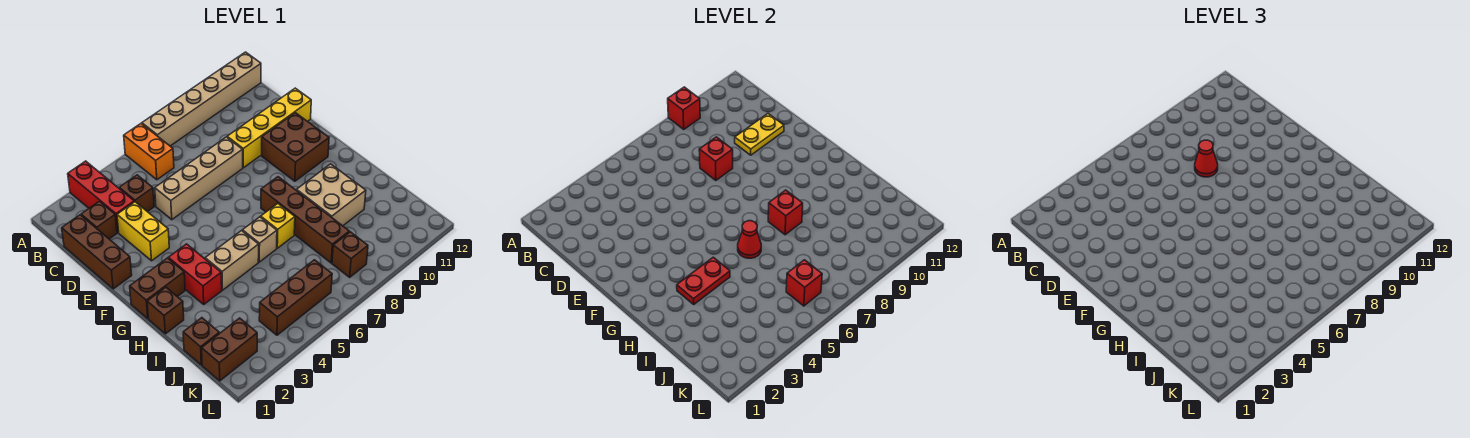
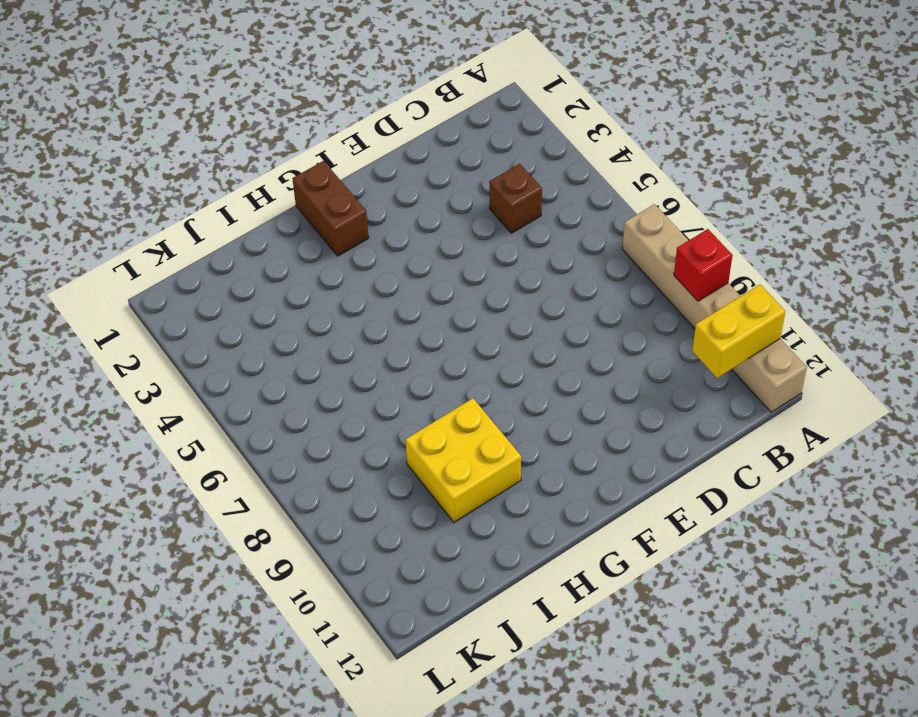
yellow 1x2 brick [692,285,785,378] -> yellow 1x2 brick moved to [117,202,169,261]
yellow 2x2 brick [406,398,521,522] -> tan 2x2 brick [297,164,366,226]
none -> red 1x3 brick [68,161,134,232]
none -> orange 1x2 brick [124,124,174,180]
none -> brown 1x3 brick [62,215,132,289]
none -> brown 1x1 brick [81,201,117,239]

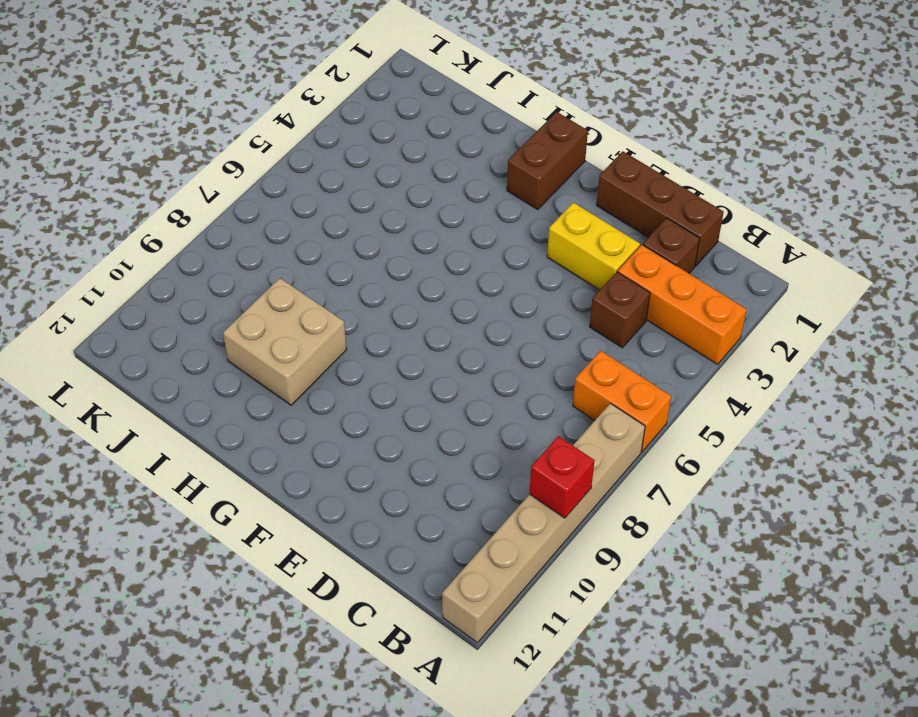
orange 1x3 brick [618,245,747,364] -> red 1x3 brick [68,161,134,232]
none -> tan 1x4 brick [155,137,243,220]
none -> yellow 1x4 brick [227,88,311,168]
none -> brown 2x2 brick [262,113,329,181]
none -> red 1x2 brick [168,244,222,304]

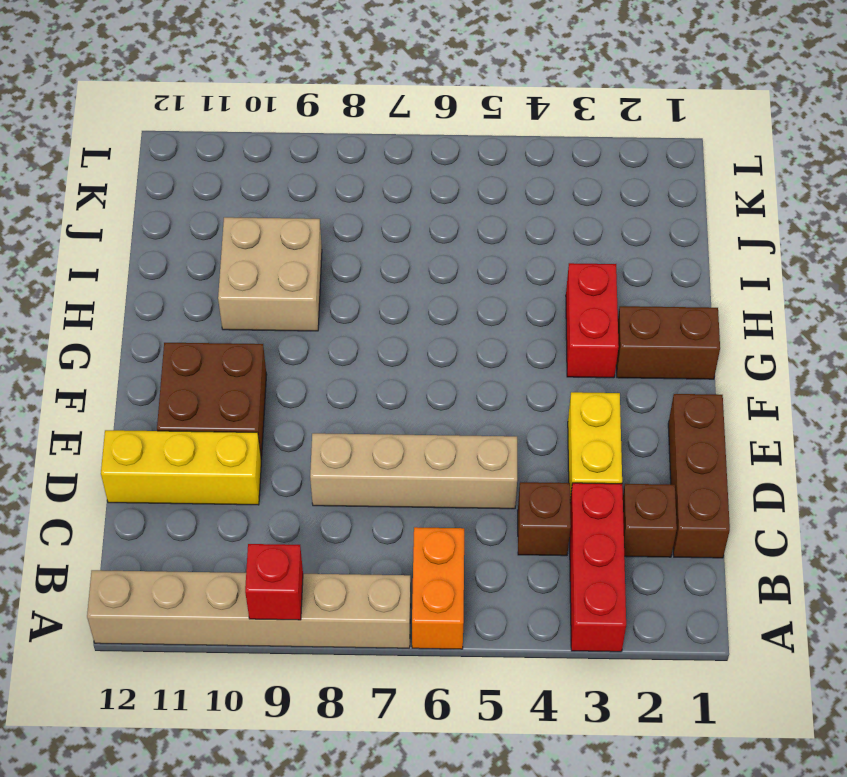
yellow 1x3 brick [101,430,261,505] -> yellow 1x4 brick [227,88,311,168]
none -> brown 1x4 brick [261,177,349,263]
none -> brown 1x1 brick [147,287,184,334]
none -> tan 1x2 brick [205,231,259,290]
none -> tan 1x1 brick [242,217,277,262]

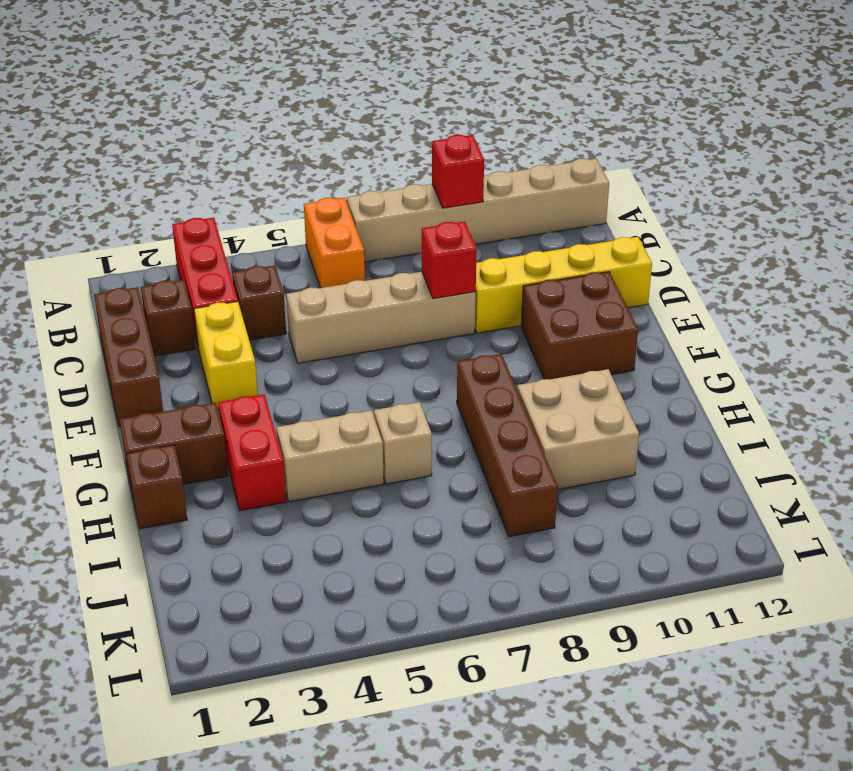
none -> yellow 1x1 brick [261,204,295,248]
none -> brown 1x1 brick [183,318,219,365]
none -> brown 1x2 brick [202,318,257,381]
none -> brown 1x3 brick [259,260,332,335]

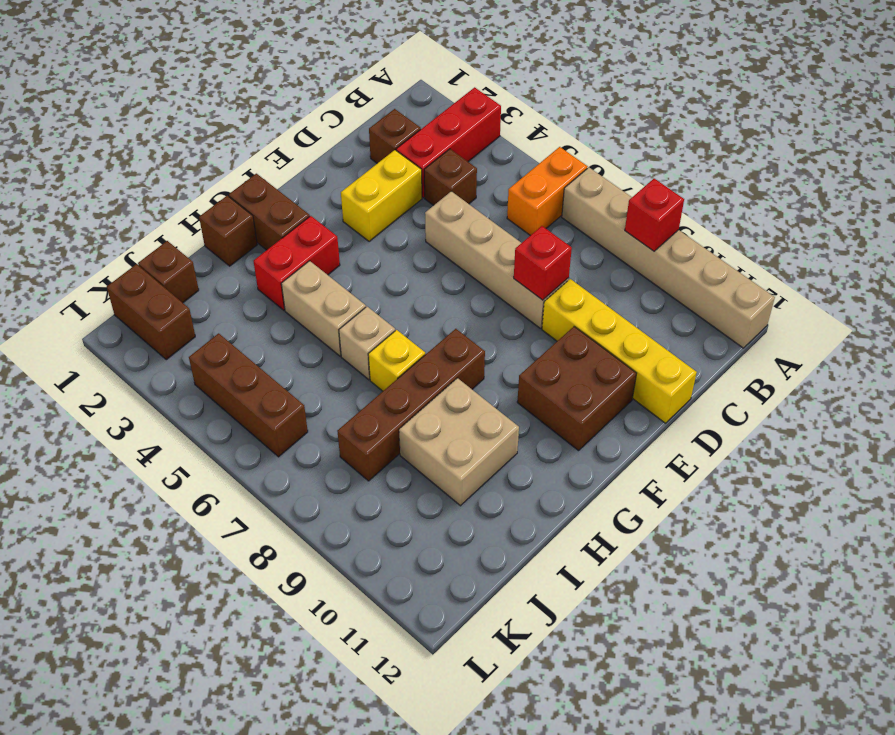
none -> brown 1x3 brick [62,215,132,289]
none -> brown 1x1 brick [332,232,368,277]
none -> yellow 1x2 plate [735,114,784,155]
none -> red 1x2 plate [677,257,730,304]

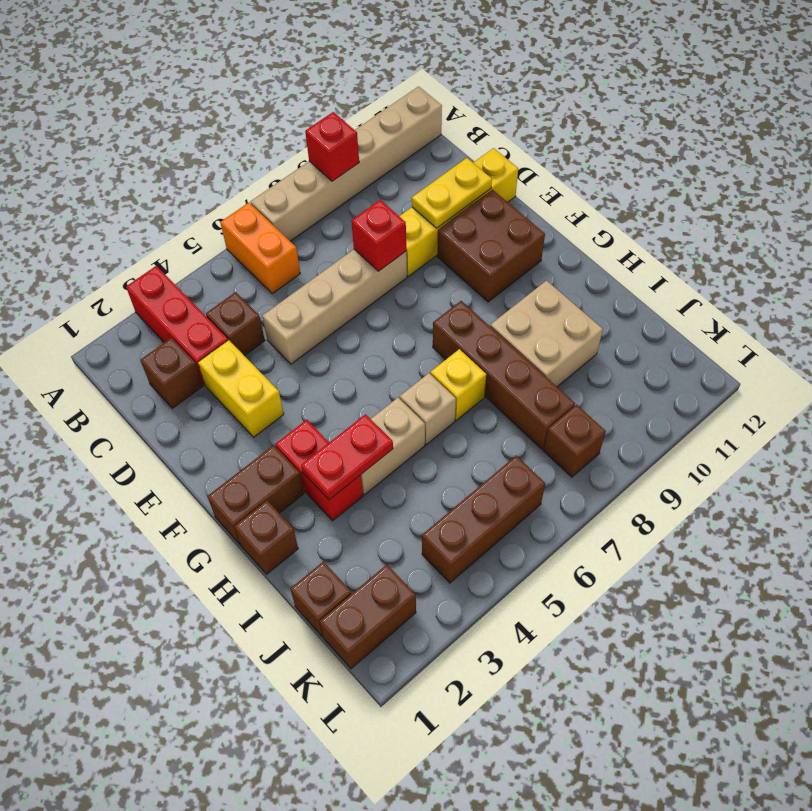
none -> brown 1x3 brick [62,215,132,289]
none -> red 1x1 cone [738,221,761,258]
none -> red 1x1 brick [768,190,803,235]
none -> red 1x1 brick [786,260,822,306]

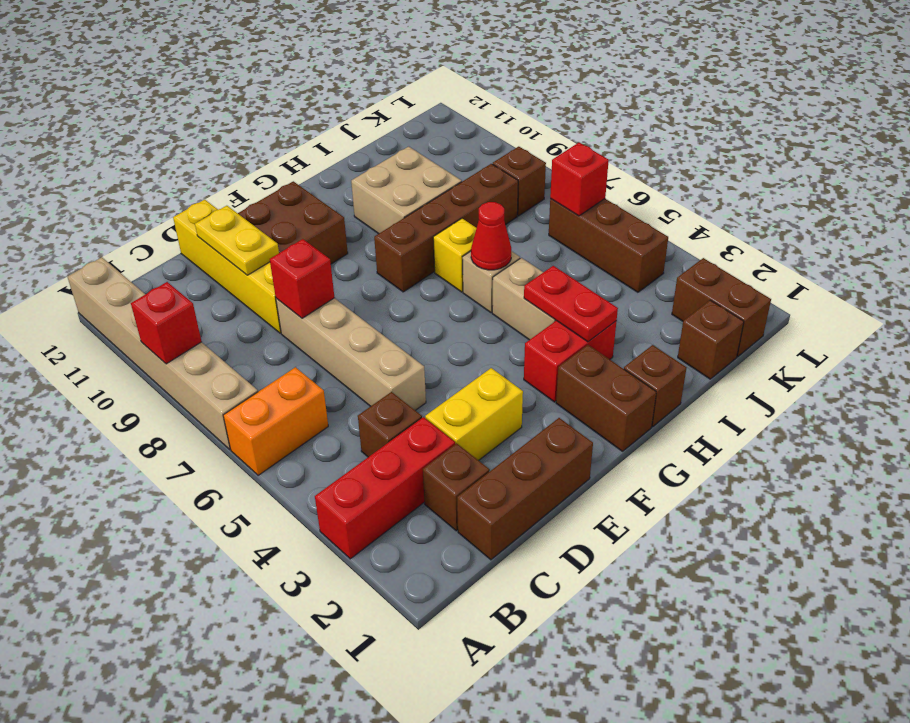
none -> red 1x1 brick [768,190,803,235]
none -> red 1x1 cone [1195,140,1218,177]

